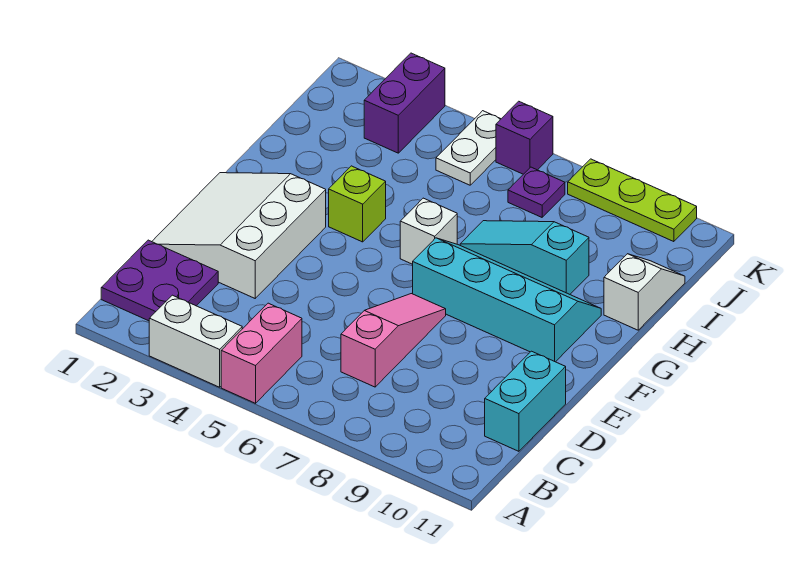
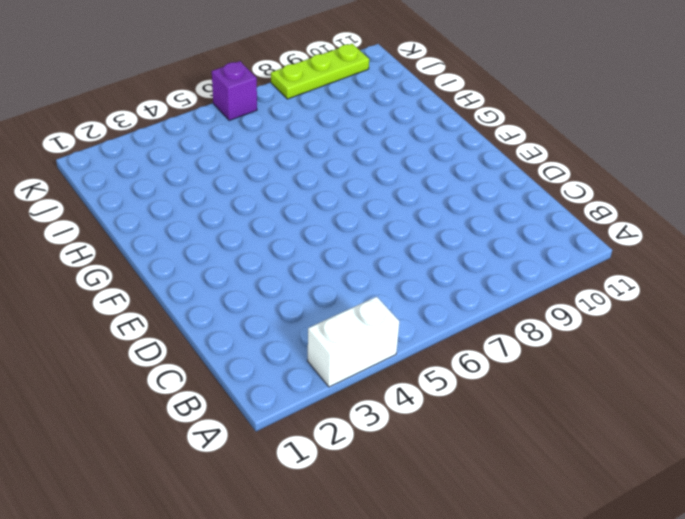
none -> pink 1x2 brick [221,303,302,403]
none -> purple 2x2 plate [101,240,218,321]
none -> pink 1x3 slope [341,294,446,387]

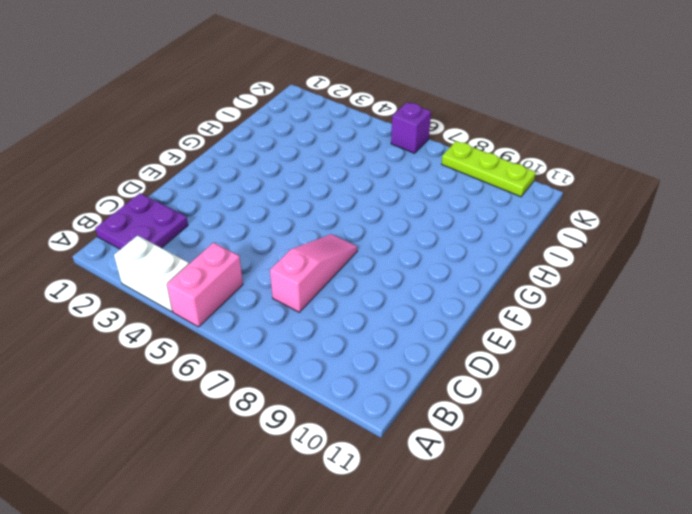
none -> cyan 1x2 brick [485,351,566,451]
none -> white 3x3 slope [152,173,326,298]
none -> cyan 2x4 slope [413,238,601,362]

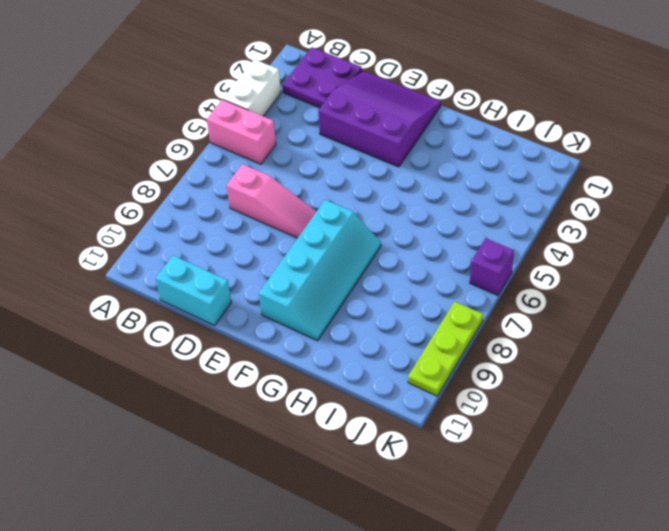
purple 3x3 slope [318,71,441,167] -> white 3x3 slope [152,173,326,298]
none -> lime 1x1 brick [329,166,386,242]
none -> white 1x1 brick [400,198,457,264]
none -> cyan 1x3 slope [460,221,589,294]

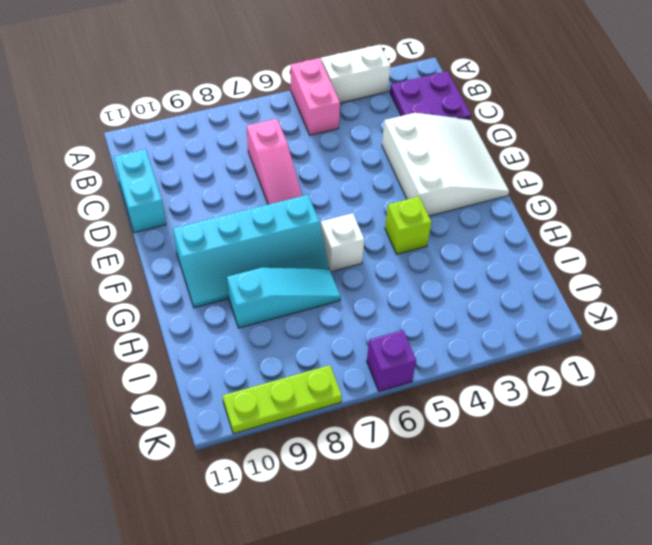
none -> white 1x2 slope [604,254,685,330]
none -> purple 1x2 brick [364,53,445,153]
none -> white 1x2 plate [436,111,501,185]

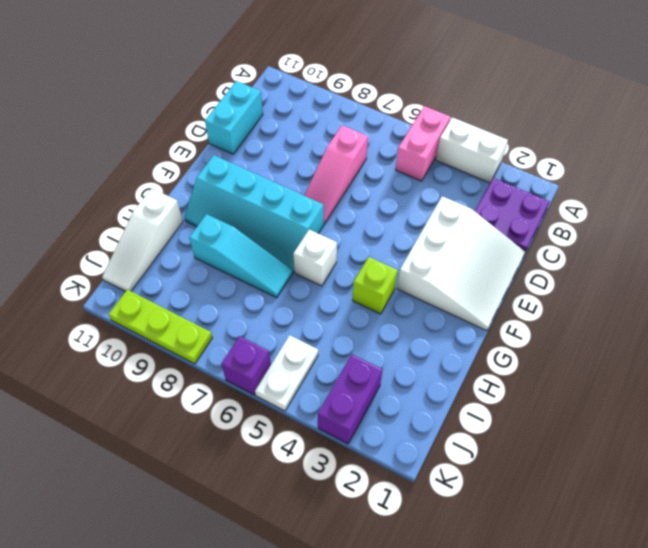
white 1x3 slope [102,188,183,291] -> white 1x2 slope [604,254,685,330]
none -> purple 1x1 plate [508,167,565,217]

